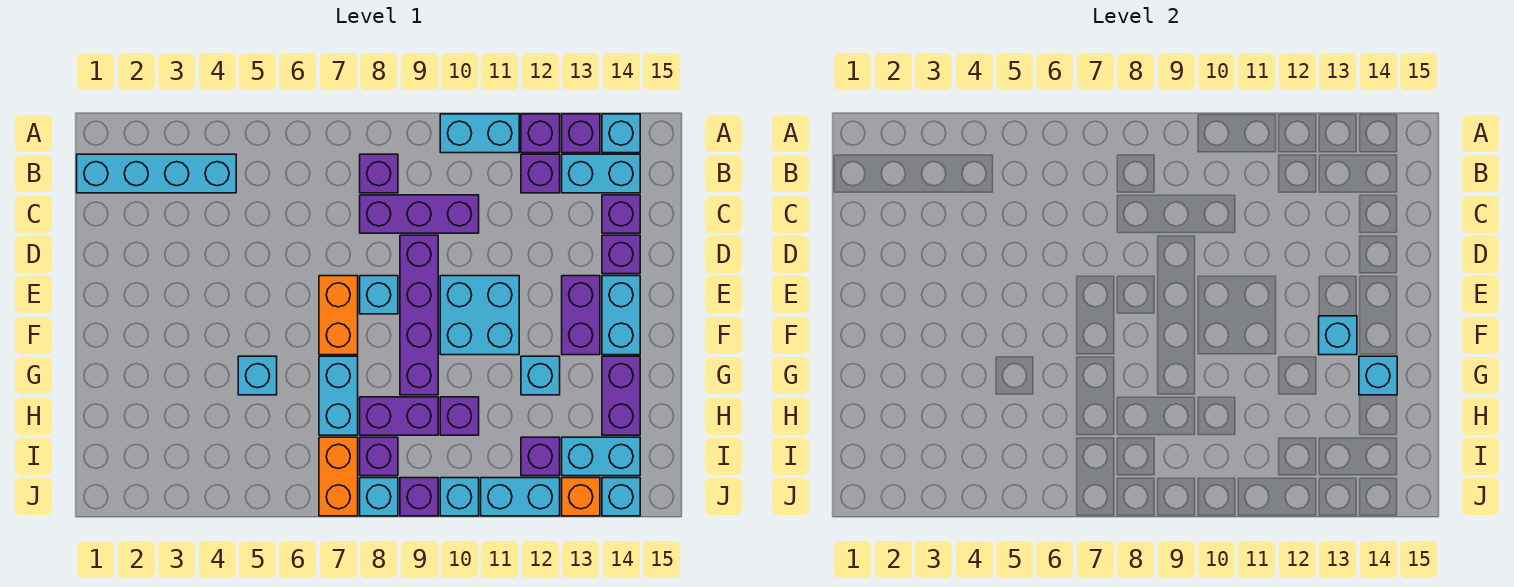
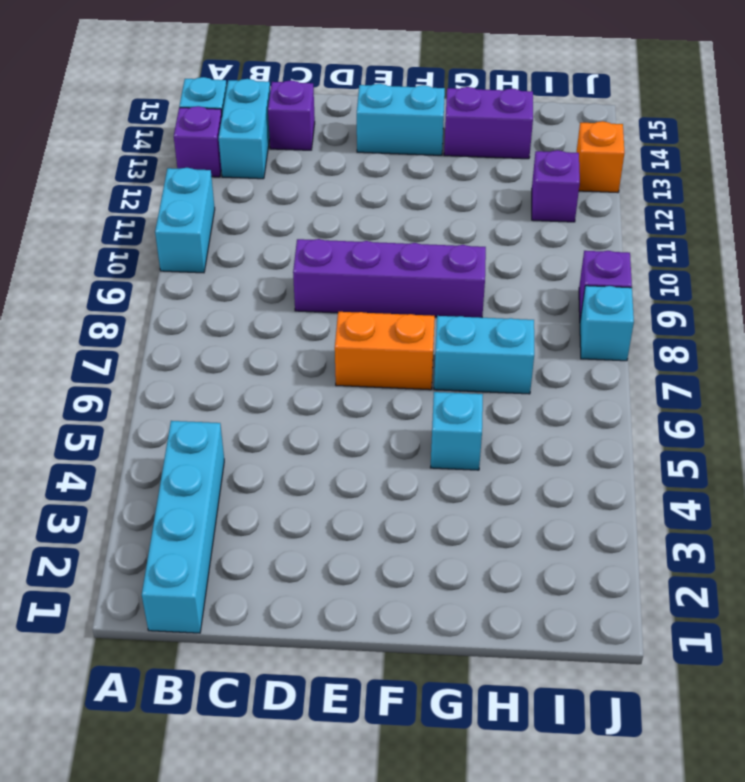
none -> purple 1x1 brick [521,114,560,153]
none -> purple 1x1 brick [360,154,398,193]
none -> purple 1x1 brick [521,154,560,193]
none -> purple 1x3 brick [360,195,479,233]

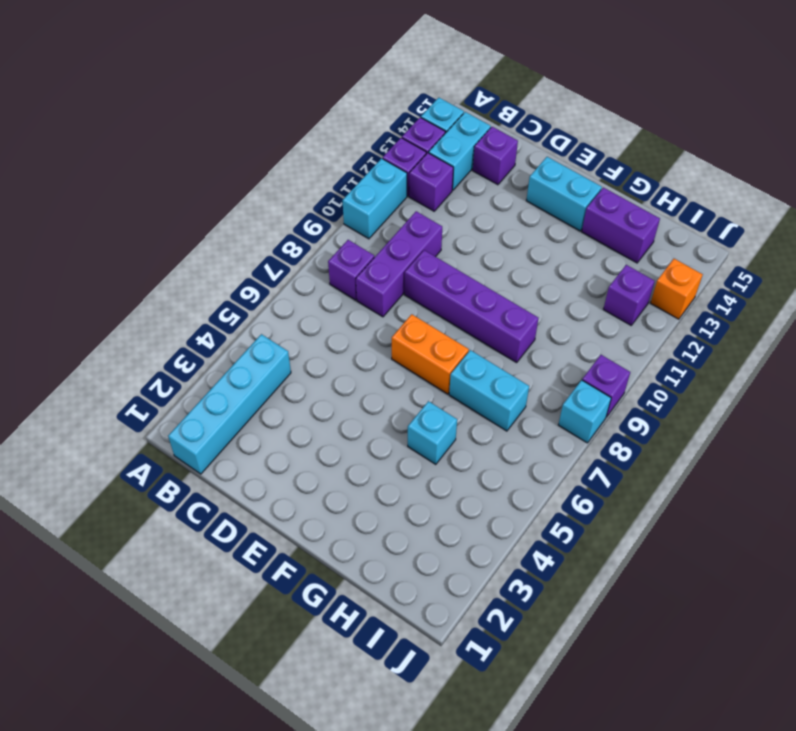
none -> purple 1x1 brick [602,235,640,274]
none -> cyan 1x1 brick [360,276,398,314]
none -> cyan 2x2 brick [440,276,519,355]
none -> purple 1x2 brick [562,276,600,355]

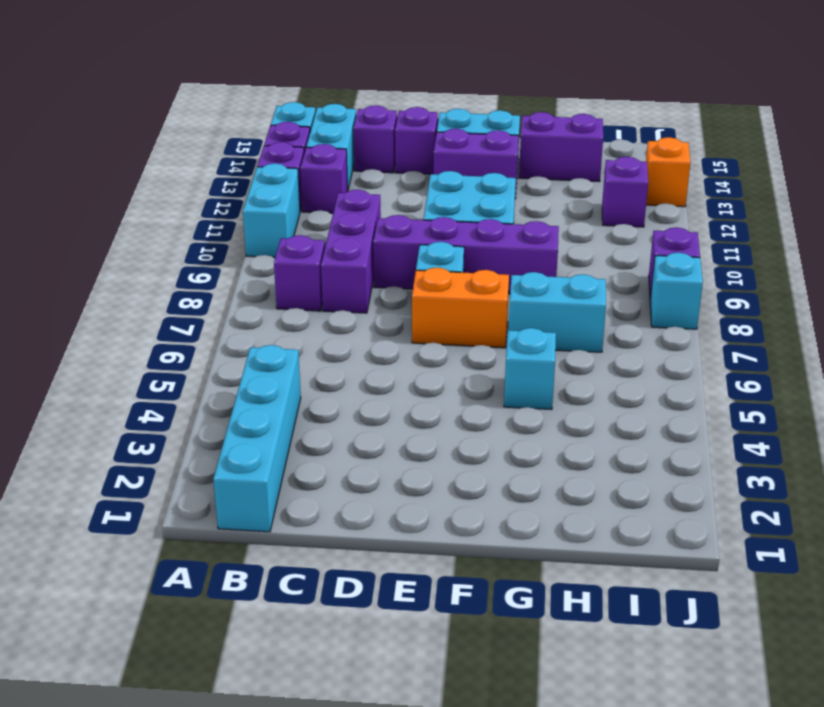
none -> cyan 1x1 brick [521,356,560,395]
none -> purple 1x2 brick [360,397,438,435]
none -> purple 1x1 brick [440,397,479,435]
none -> orange 1x2 brick [319,437,358,516]

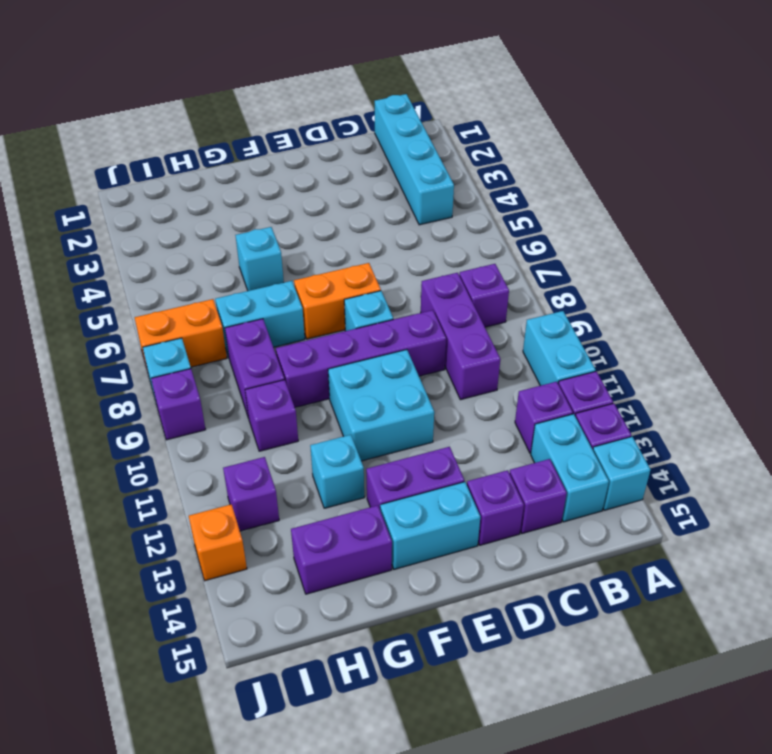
none -> purple 1x1 brick [360,437,398,476]
none -> cyan 1x2 brick [562,437,640,476]
none -> cyan 1x1 brick [440,478,479,516]
none -> cyan 1x2 brick [481,478,560,516]

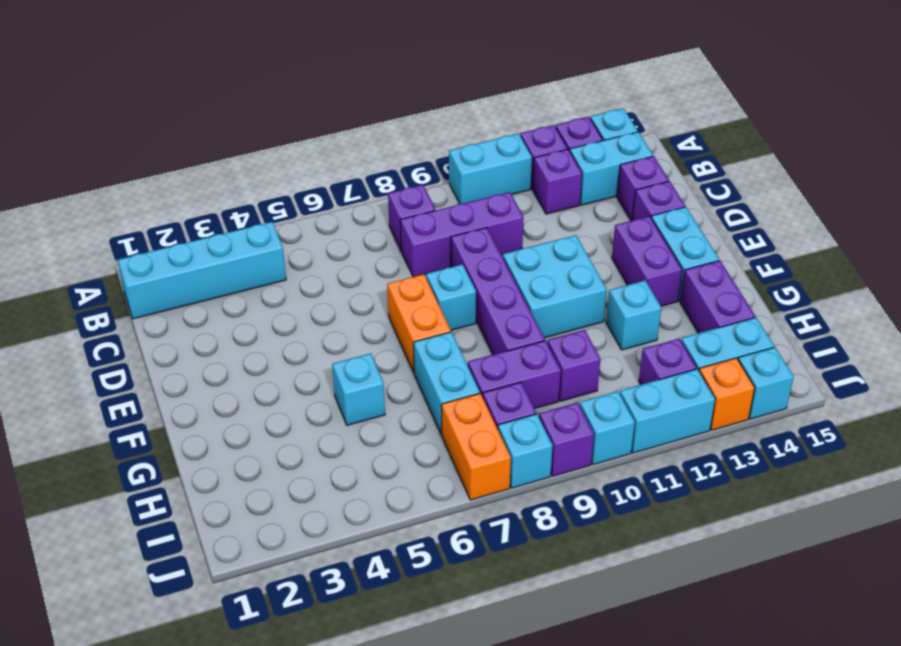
none -> cyan 1x1 brick [1319,316,1357,355]
none -> cyan 1x1 brick [1359,356,1397,395]

